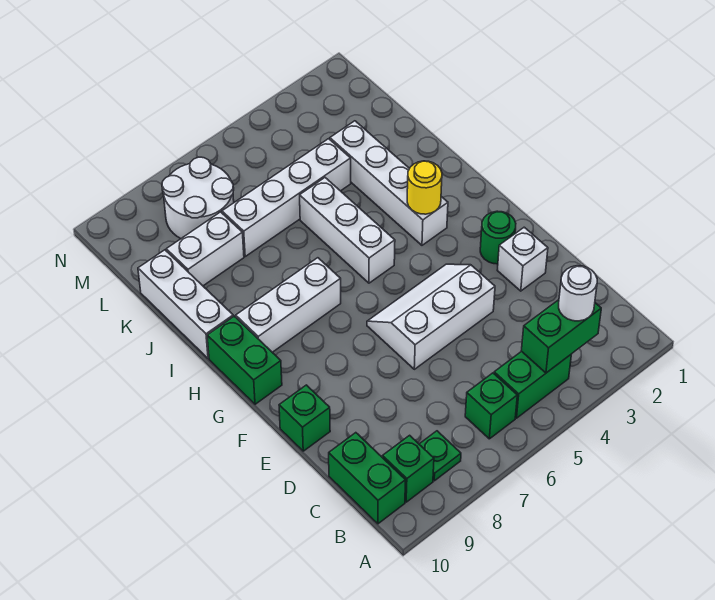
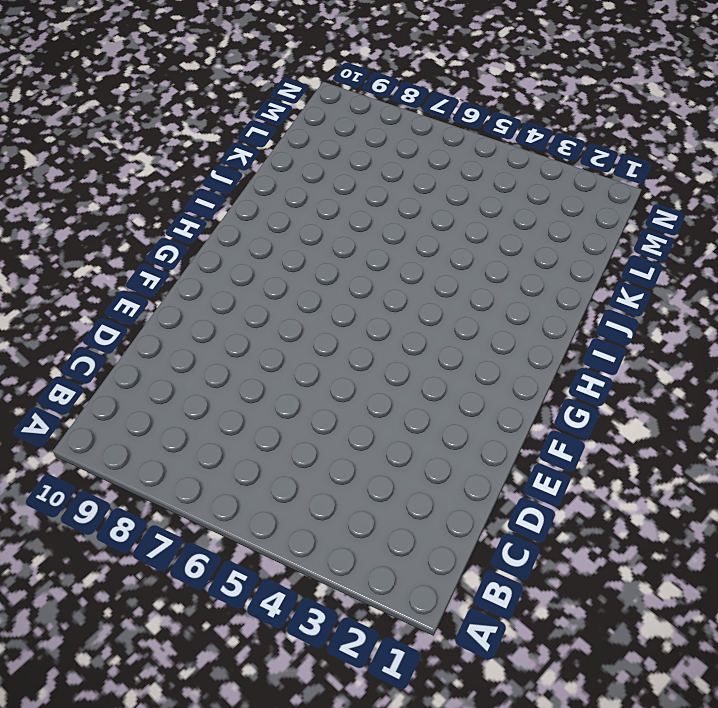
none -> green 1x2 brick [494,351,571,418]
none -> green 1x1 brick [465,373,517,439]
none -> green 1x1 plate [419,431,461,481]

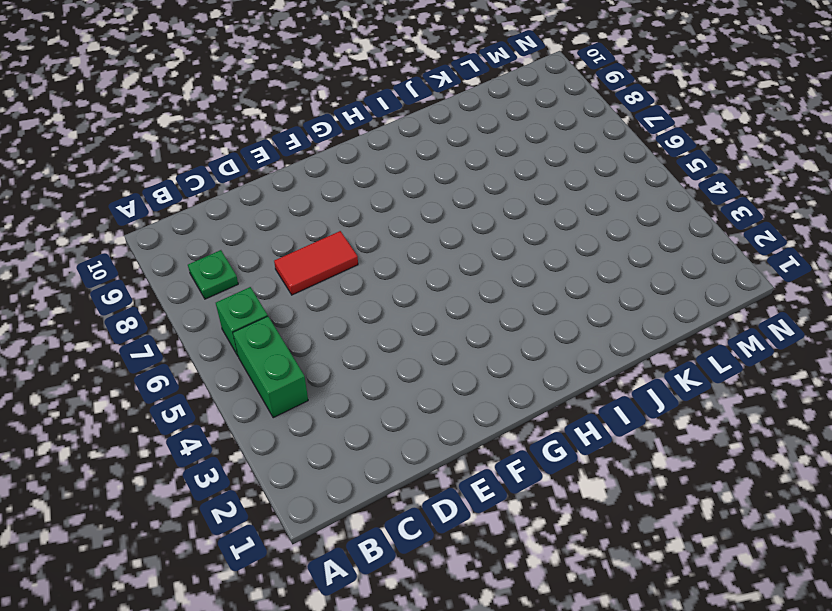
red 1x2 tile [274,231,358,295] -> none
none -> green 1x1 brick [383,435,434,502]
none -> green 1x2 brick [329,433,406,524]
none -> white 1x1 brick [497,227,548,291]

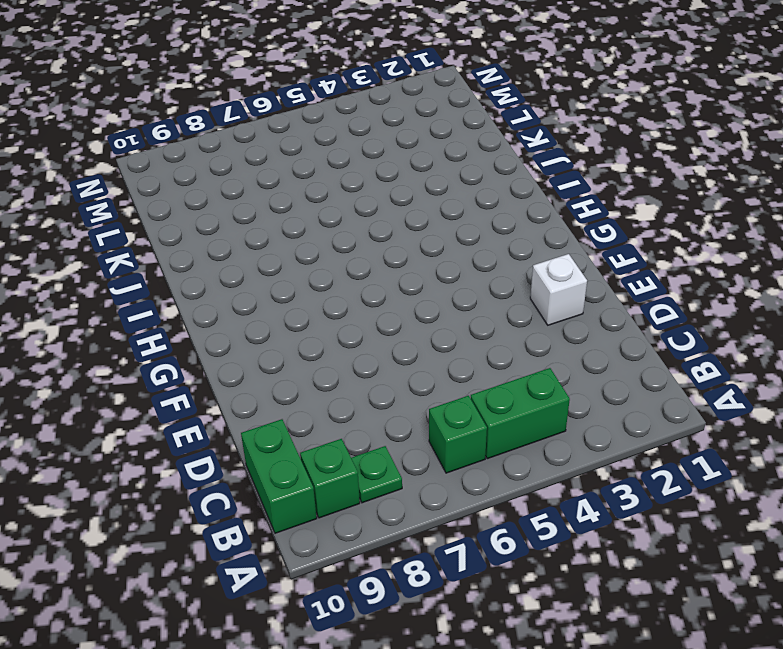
none -> white 2x3 slope [367,264,495,369]
none -> green 1x1 brick [279,385,330,451]
none -> green 1x1 round brick [480,211,516,264]

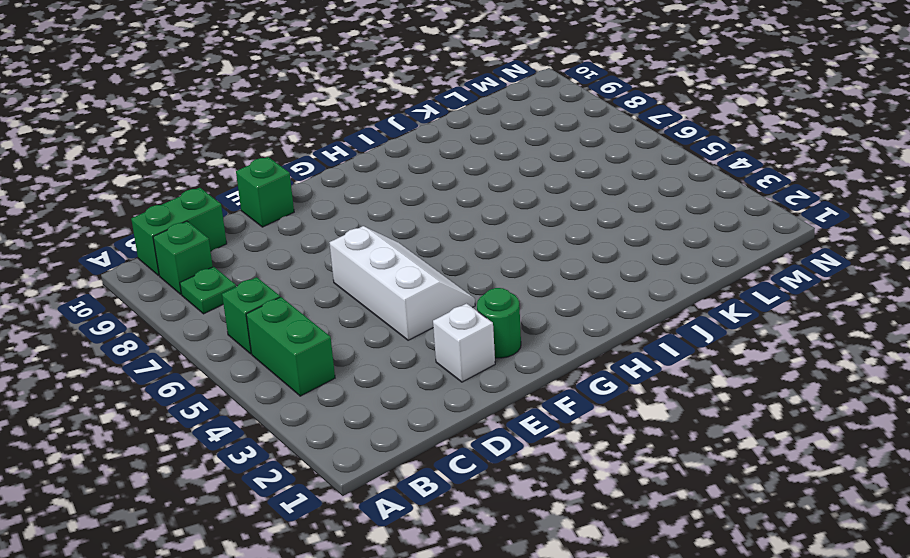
none -> green 1x2 brick [207,316,282,404]
none -> white 1x4 brick [330,121,448,245]
none -> white 1x3 brick [300,178,395,283]

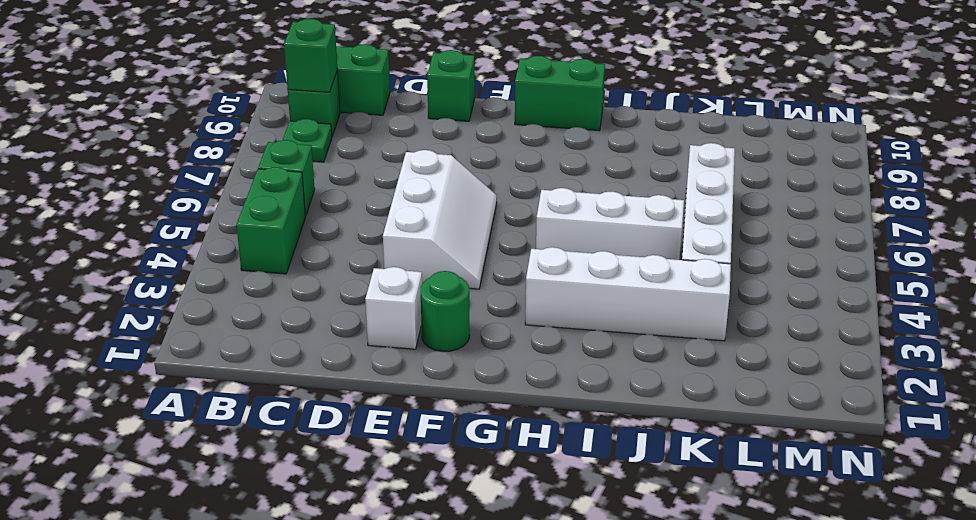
green 1x1 brick [284,19,337,92] -> none
none -> white 1x3 brick [236,258,341,352]
none -> white 1x3 brick [138,250,233,359]
none -> white 1x2 brick [166,212,244,286]

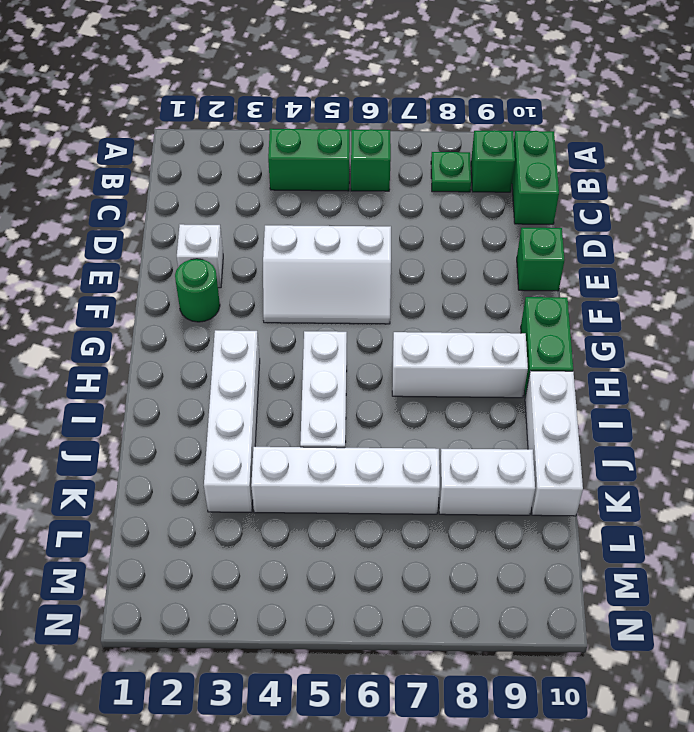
none -> white 2x2 round brick [162,157,234,238]
none -> green 1x2 brick [521,300,601,373]
none -> yellow 1x1 round brick [407,161,442,214]

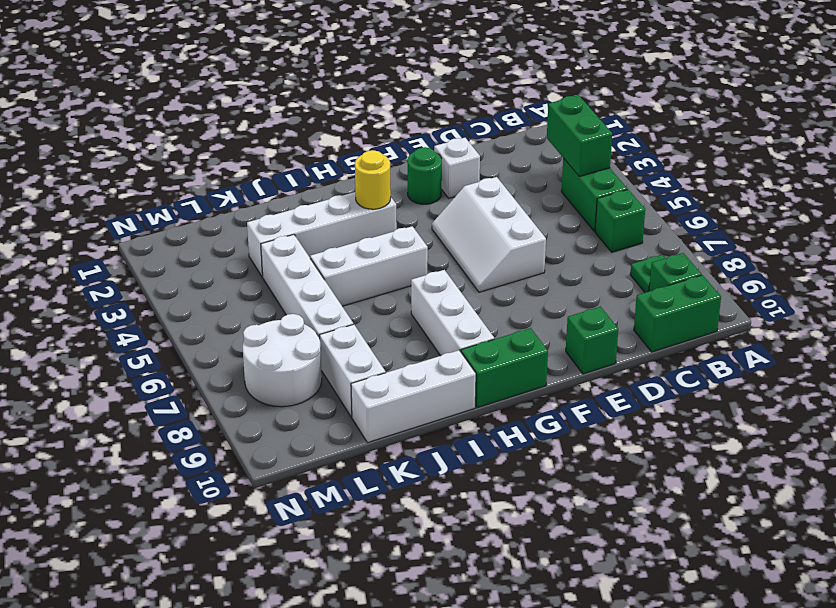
none -> white 1x1 round brick [559,266,597,321]

